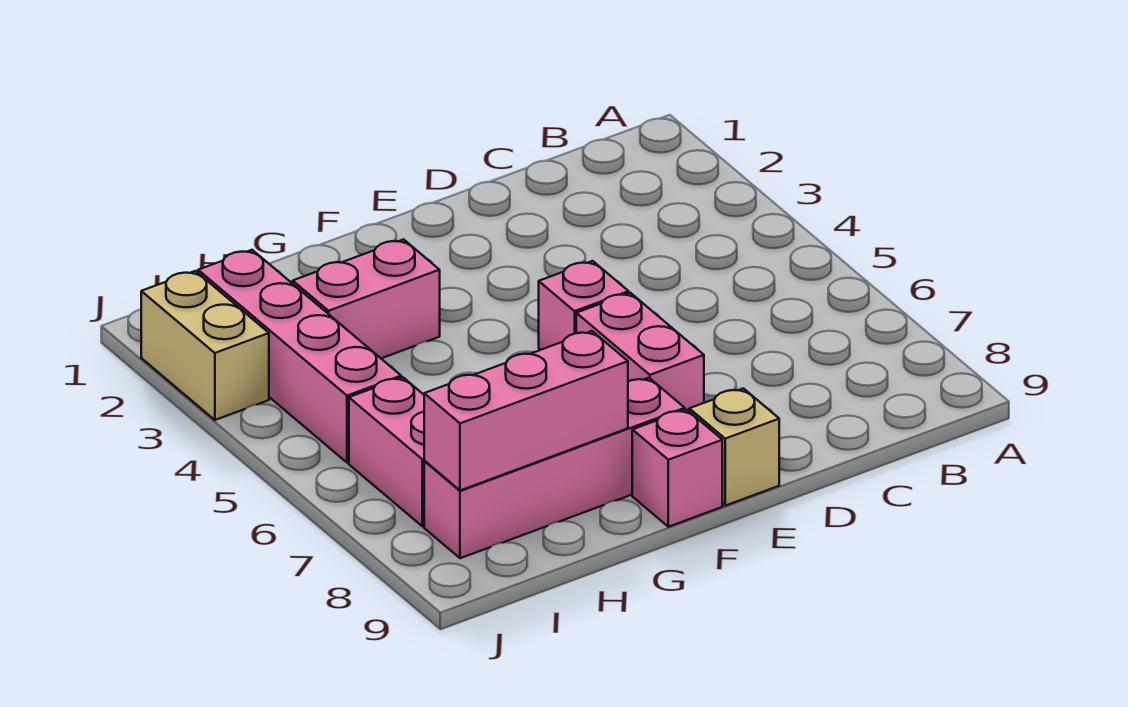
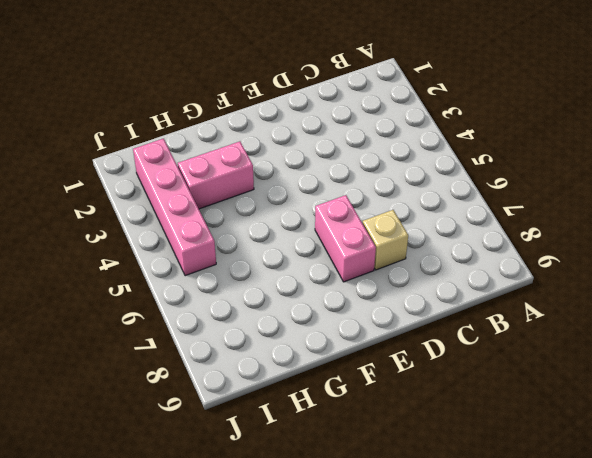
tan 1x1 brick [363,210,408,270] -> tan 1x1 brick moved to [689,388,779,506]
none -> pink 1x1 brick [539,261,629,350]
none -> pink 1x4 brick [424,378,685,558]

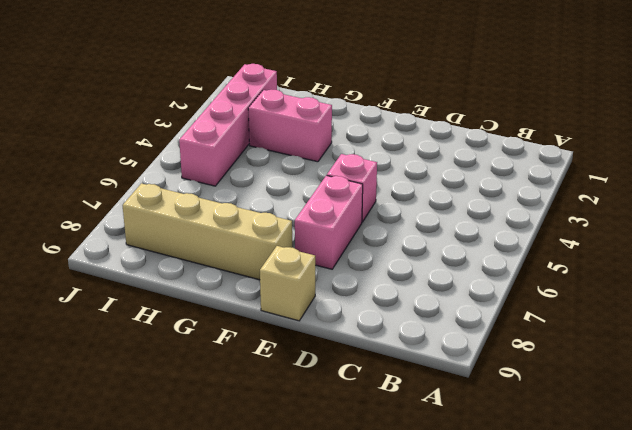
tan 1x4 brick [123,183,292,280] -> pink 1x4 brick [424,378,685,558]
none -> pink 1x1 brick [632,410,722,527]
none -> pink 1x2 brick [349,377,424,526]

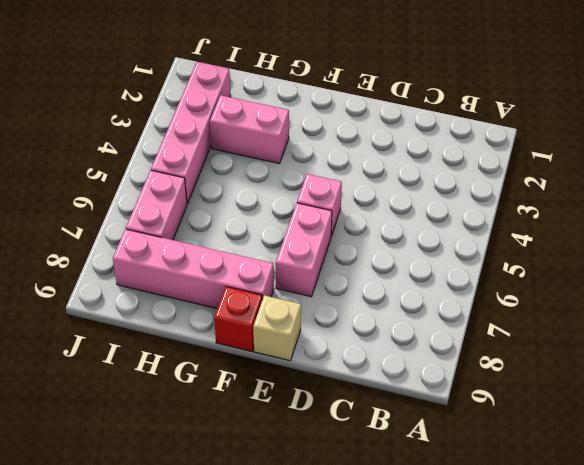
red 1x1 brick [214,287,262,351] -> pink 1x1 brick [632,410,722,527]
none -> tan 1x2 brick [141,271,269,420]
none -> pink 1x3 brick [424,331,628,491]

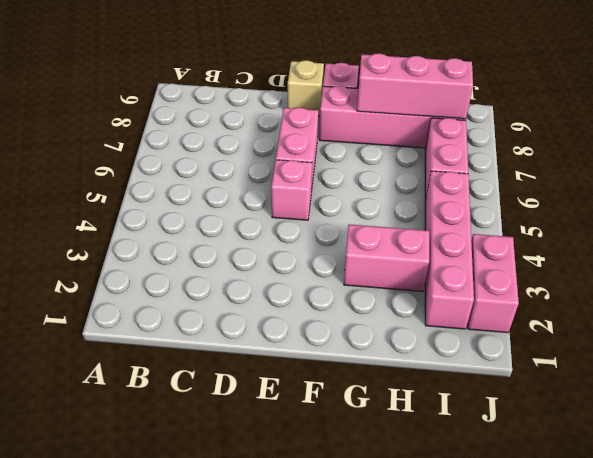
pink 1x2 brick [468,234,519,333] -> tan 1x2 brick [141,271,269,420]

